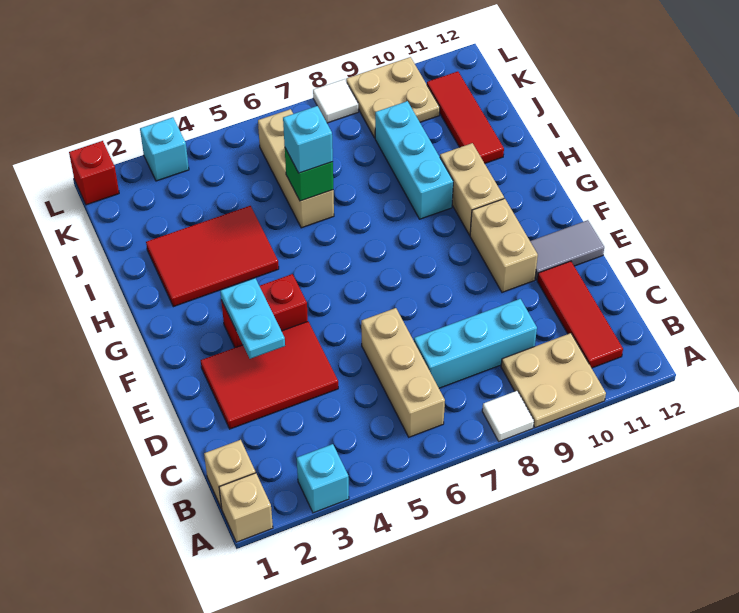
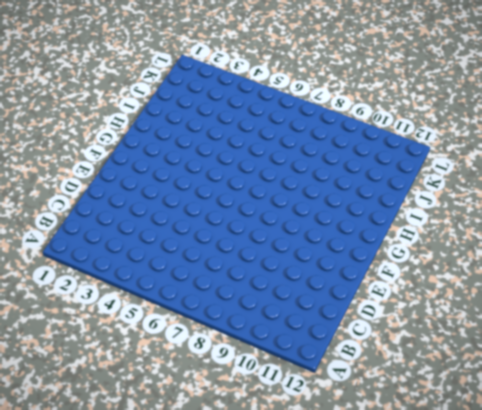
none -> tan 1x1 brick [219,473,273,542]
none -> cyan 1x1 brick [297,444,349,513]
none -> white 1x1 tile [482,391,534,441]

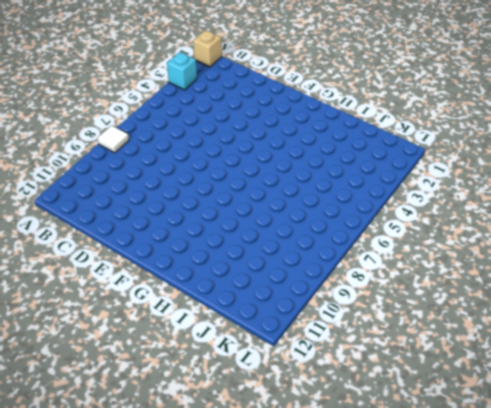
none -> tan 2x2 plate [501,333,606,428]
none -> tan 1x1 brick [204,440,255,508]
none -> tan 1x3 brick [361,308,445,437]

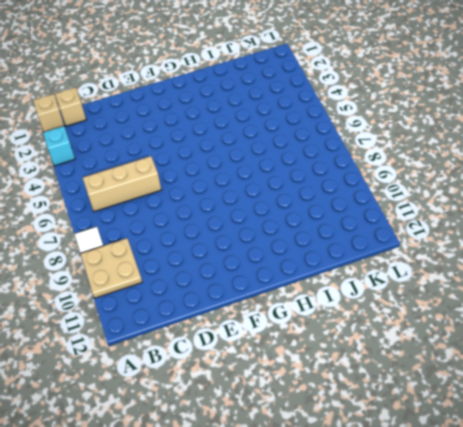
none -> red 1x3 tile [537,261,623,368]
none -> cyan 1x3 brick [414,299,537,388]
none -> red 2x3 tile [201,322,338,429]

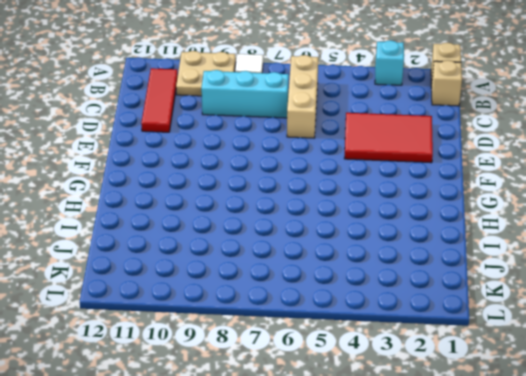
none -> tan 1x2 brick [470,199,538,292]
none -> grey 1x2 tile [530,220,604,280]
none -> red 1x2 brick [221,274,308,348]

